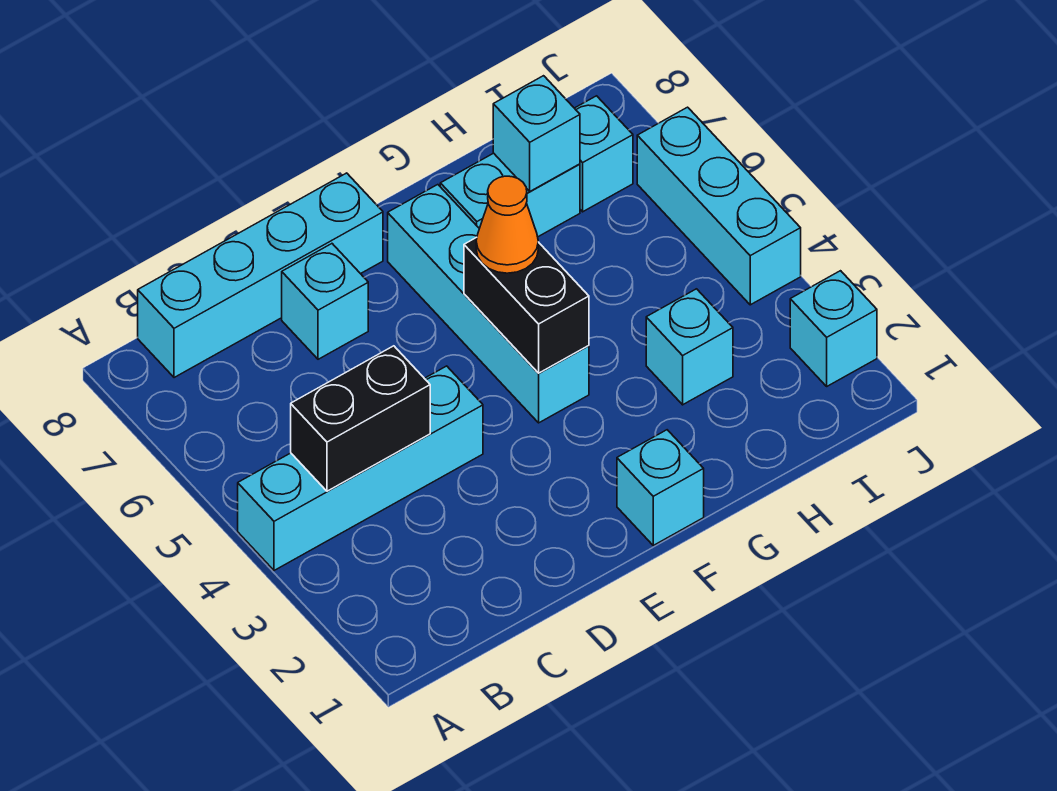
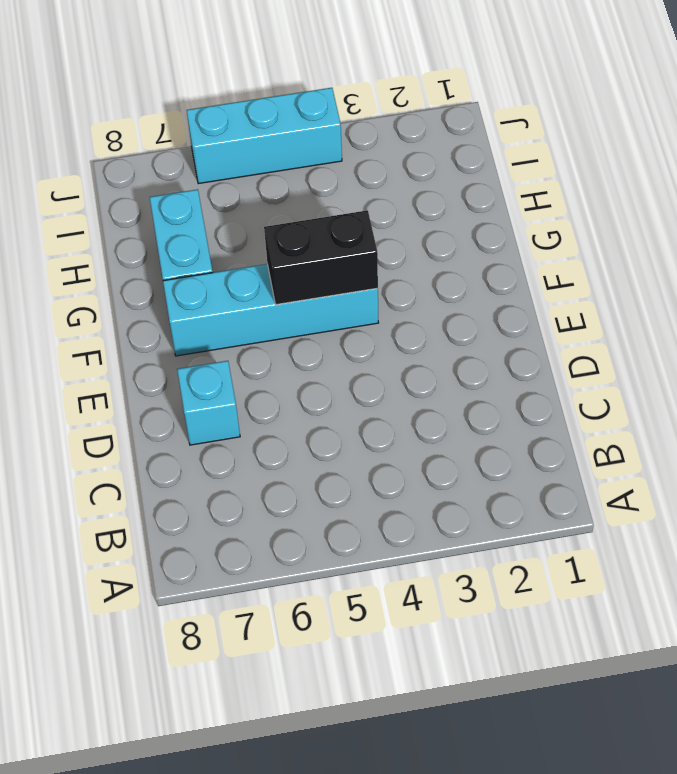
none -> cyan 1x4 brick [238,366,483,570]
none -> cyan 1x4 brick [138,173,383,378]
none -> cyan 1x1 brick [617,430,704,545]

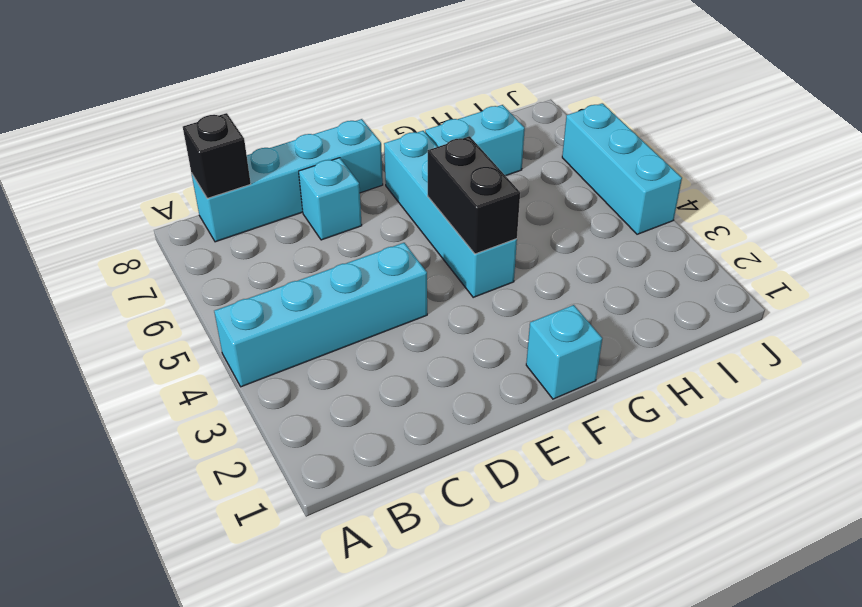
black 1x1 brick [183,113,251,199] -> none
none -> cyan 1x1 brick [646,289,733,405]
none -> cyan 1x1 brick [575,96,633,212]
none -> cyan 1x1 brick [790,271,877,386]

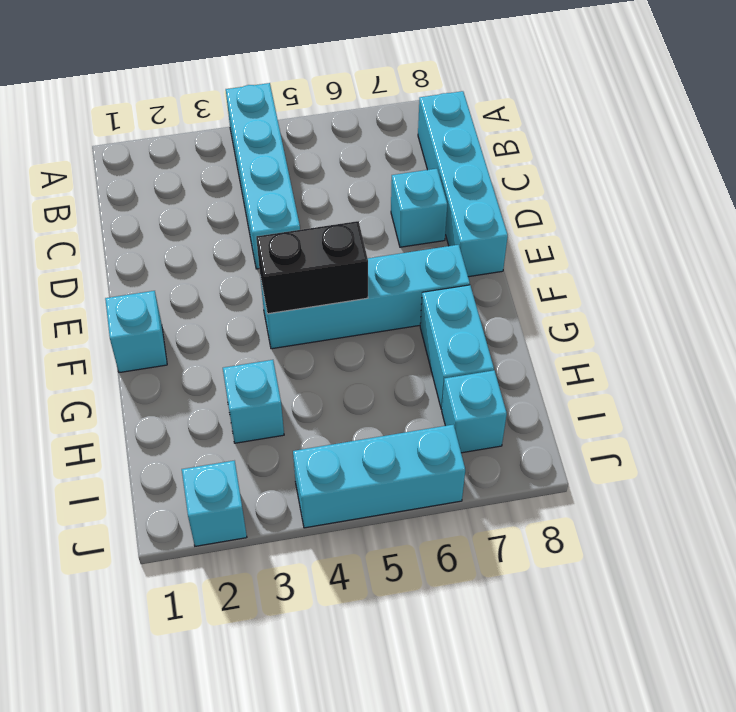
none -> black 1x2 brick [291,346,430,491]
none -> cyan 1x1 brick [493,76,580,191]
none -> orange 1x1 cone [476,176,538,273]

